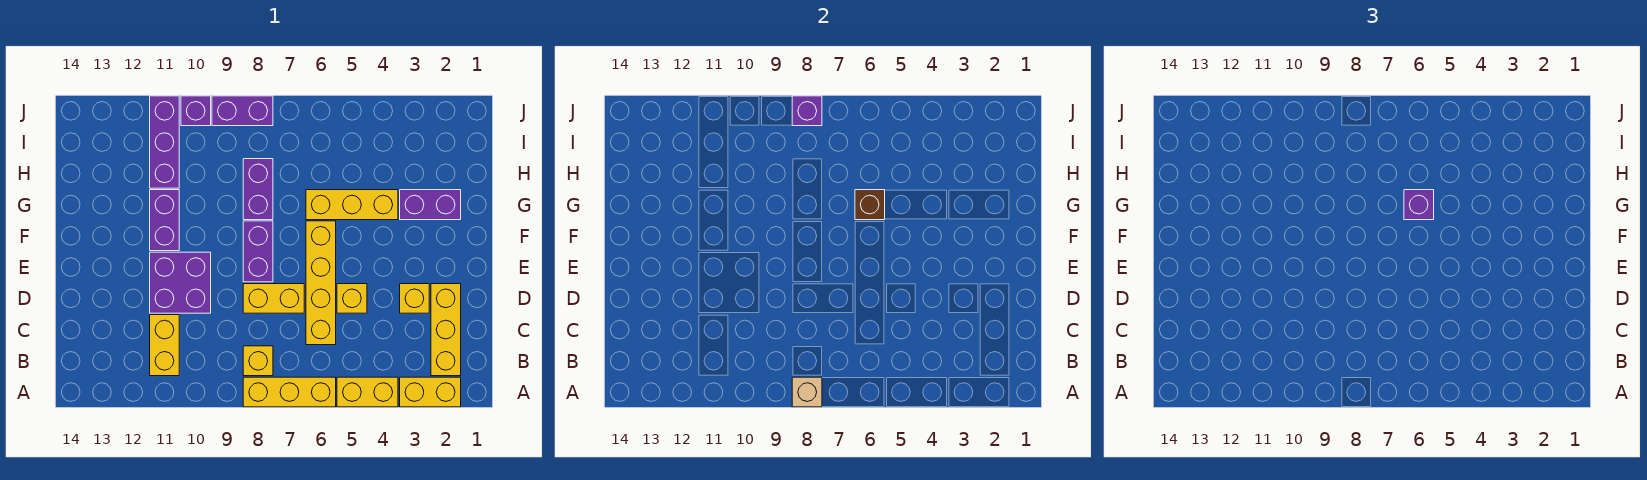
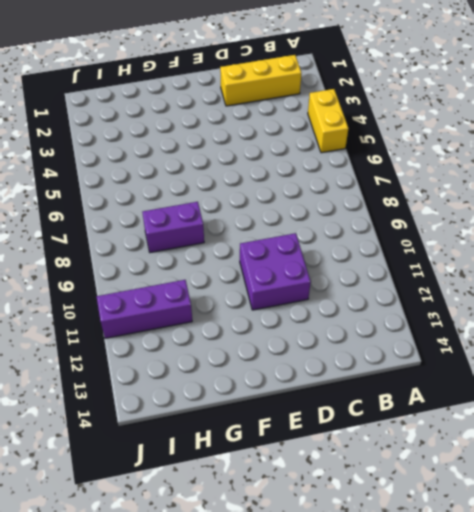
none -> yellow 1x2 brick [400,377,461,407]
none -> yellow 1x3 brick [243,377,336,407]
none -> yellow 1x1 brick [243,346,273,376]

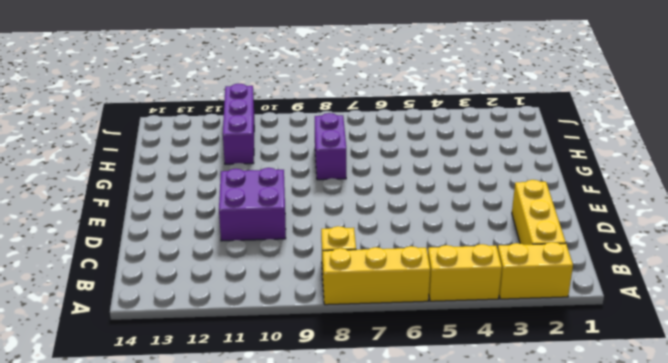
none -> yellow 1x2 brick [150,315,179,376]
none -> yellow 1x4 brick [306,221,336,345]
none -> yellow 1x1 brick [400,284,429,313]

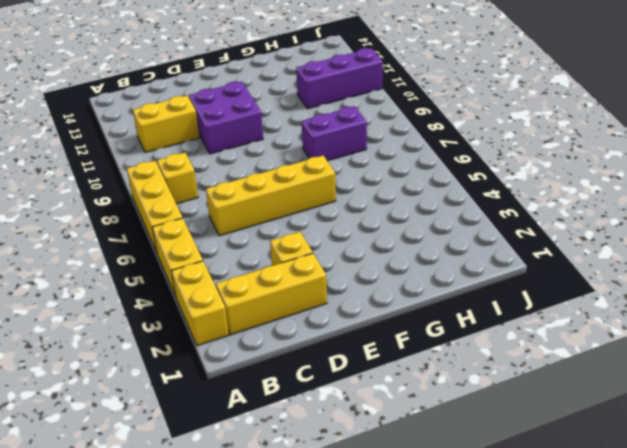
none -> yellow 1x1 brick [337,284,367,313]
none -> yellow 1x2 brick [243,284,304,313]
none -> purple 1x2 brick [243,221,273,282]

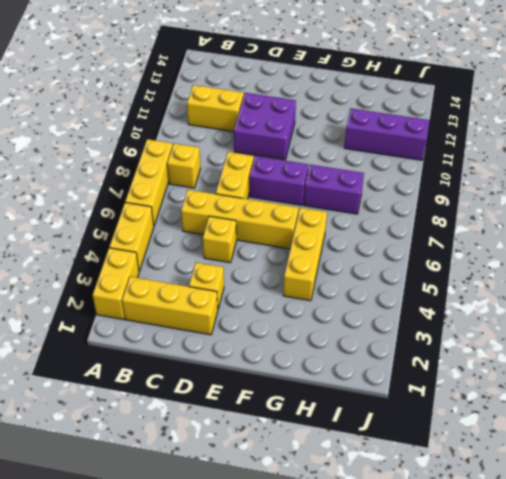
none -> purple 1x2 brick [150,190,179,251]
none -> purple 1x2 brick [400,190,461,220]
none -> purple 1x2 brick [212,96,273,126]

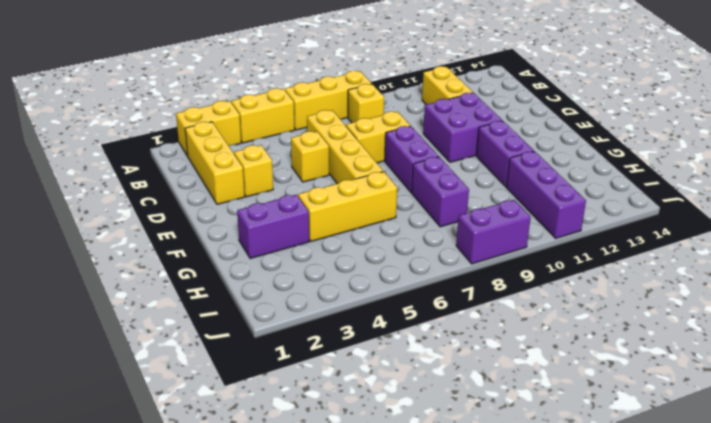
none -> purple 1x1 brick [181,96,211,126]
none -> tan 1x1 brick [792,377,822,407]
none -> brown 1x1 brick [855,190,885,220]

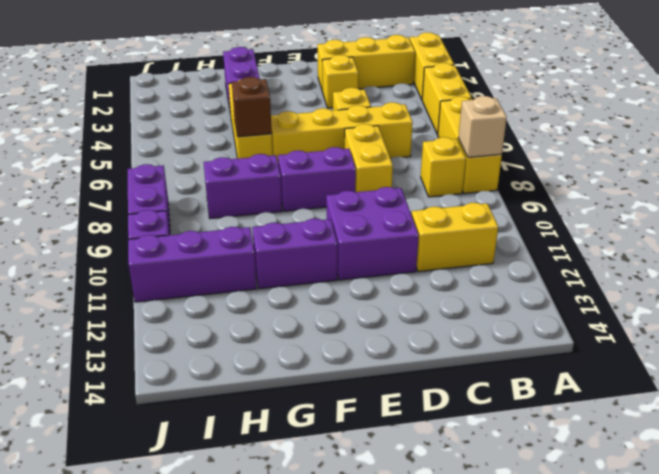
none -> purple 1x1 brick [792,96,822,126]
none -> purple 1x1 brick [1404,190,1434,220]

